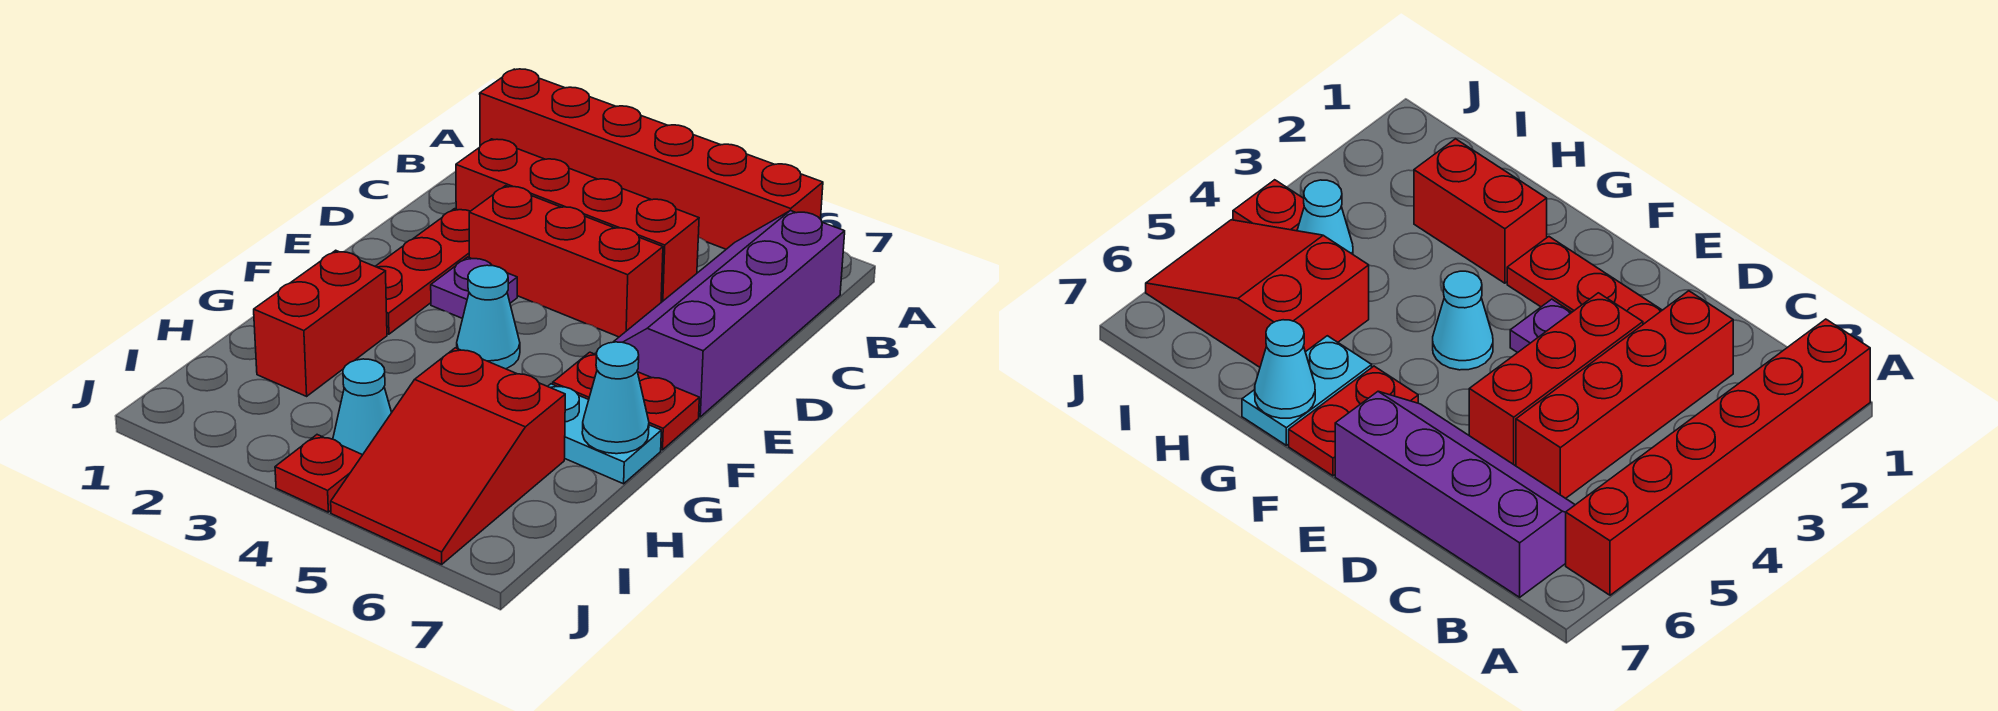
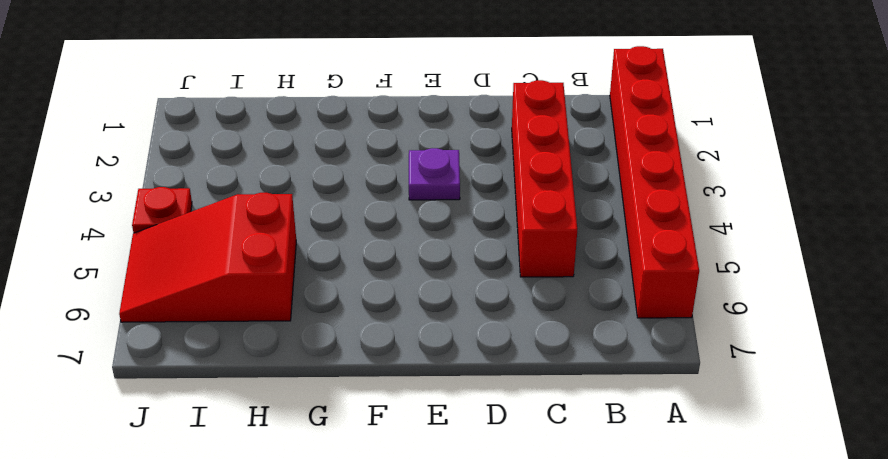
none -> purple 2x4 slope [614,211,845,417]
none -> red 1x3 plate [375,209,470,334]
none -> red 1x3 brick [469,186,663,337]

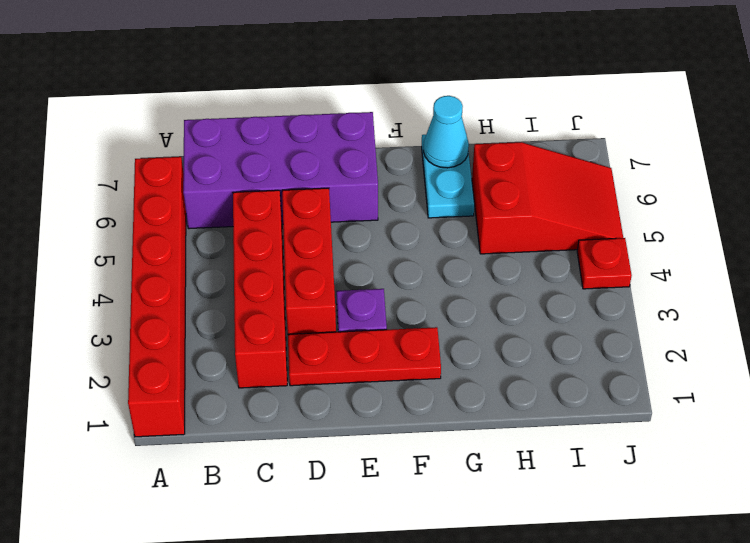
purple 2x4 brick [183,112,378,229] -> purple 2x4 slope [614,211,845,417]
none -> cyan 1x1 cone [457,265,520,369]
none -> red 1x2 plate [553,352,699,450]
none -> red 1x2 brick [254,250,387,396]

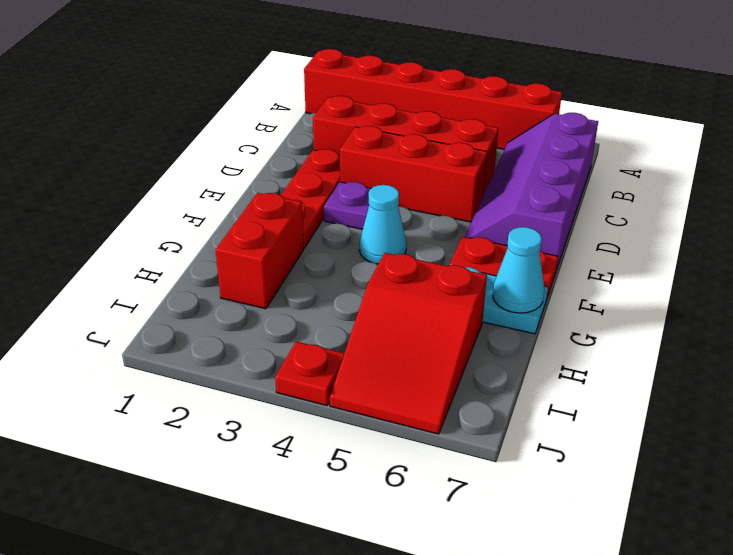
none -> cyan 1x1 cone [333,359,392,455]

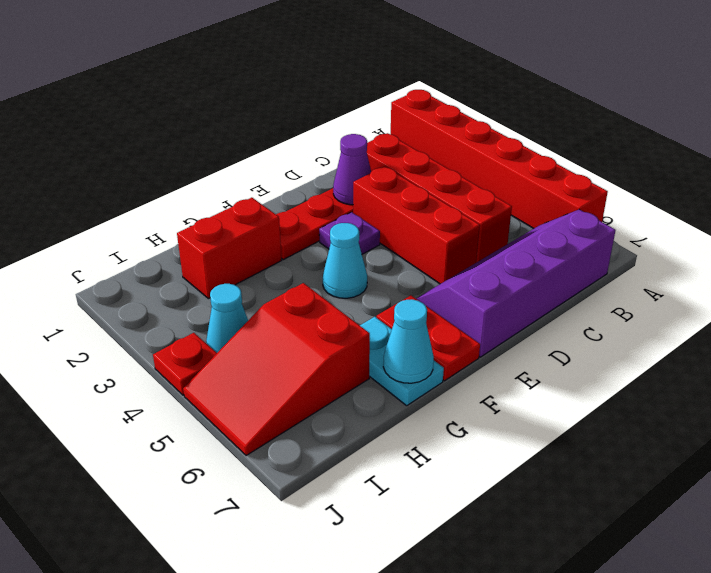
purple 1x1 cone [333,134,371,205] -> none

